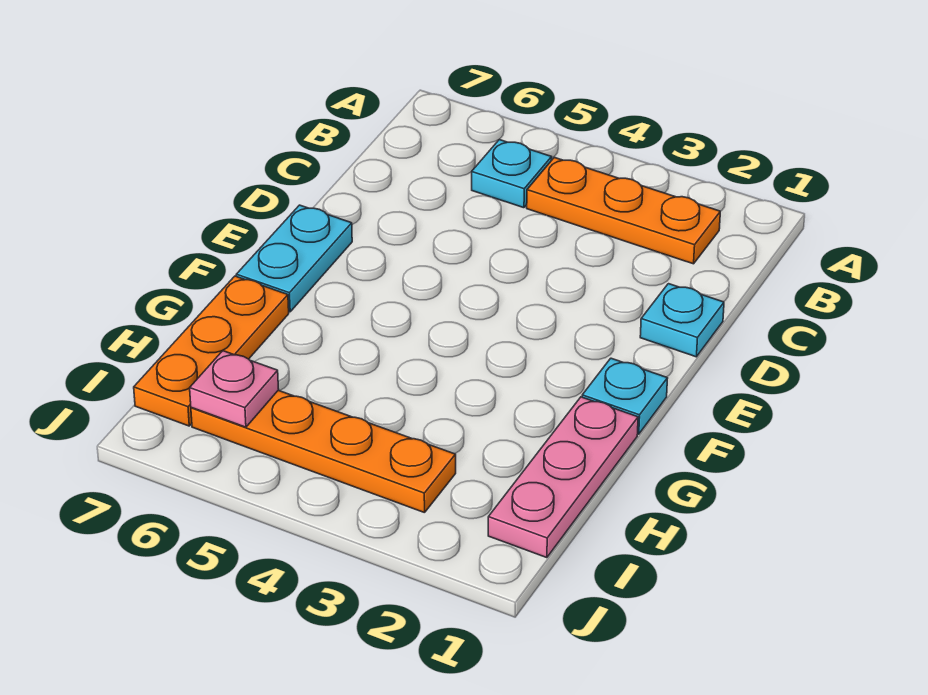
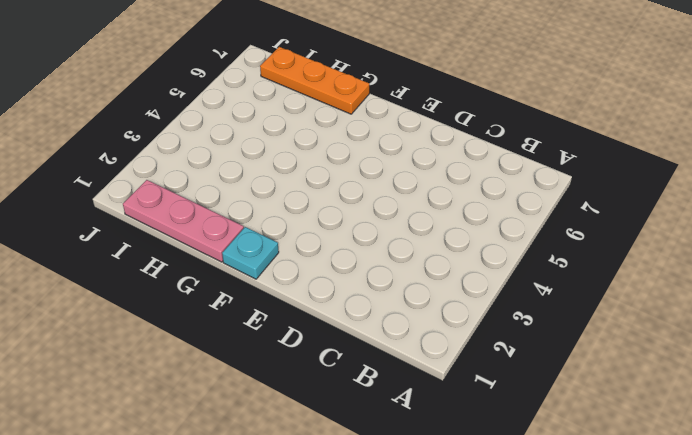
none -> orange 1x3 plate [527,157,720,264]
none -> cyan 1x1 plate [472,140,552,208]

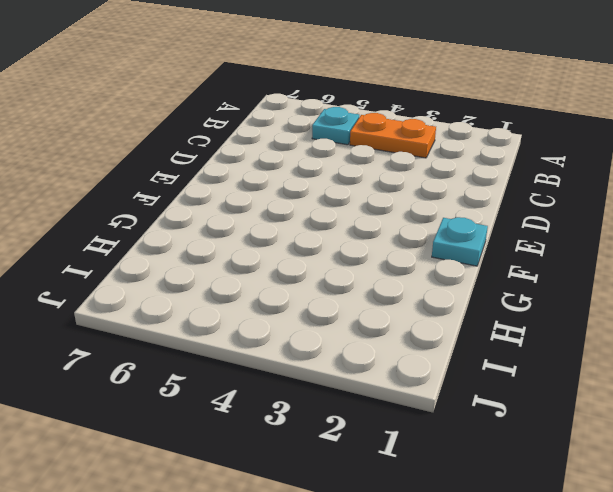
orange 1x2 plate [350,113,436,158] -> orange 1x3 plate [527,157,720,264]
none -> cyan 1x1 plate [640,284,724,357]
none -> cyan 1x2 plate [236,205,352,312]

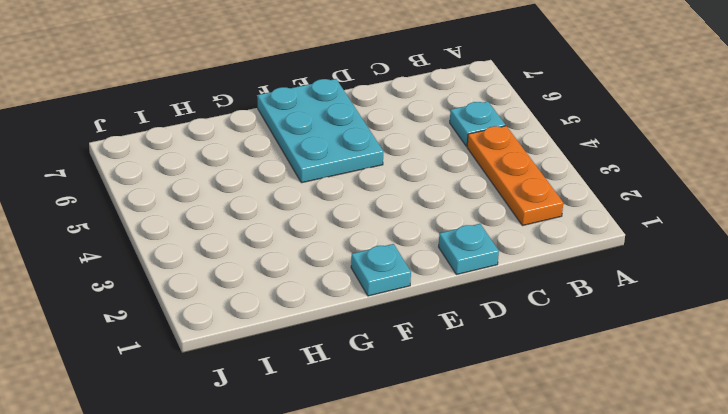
cyan 2x3 plate [257,79,384,183] -> cyan 1x2 plate [236,205,352,312]
none -> pink 1x3 plate [488,397,638,558]
none -> orange 1x3 plate [134,276,289,426]

